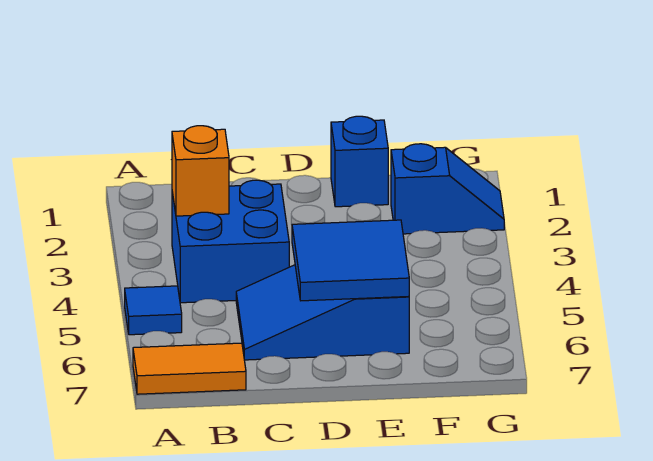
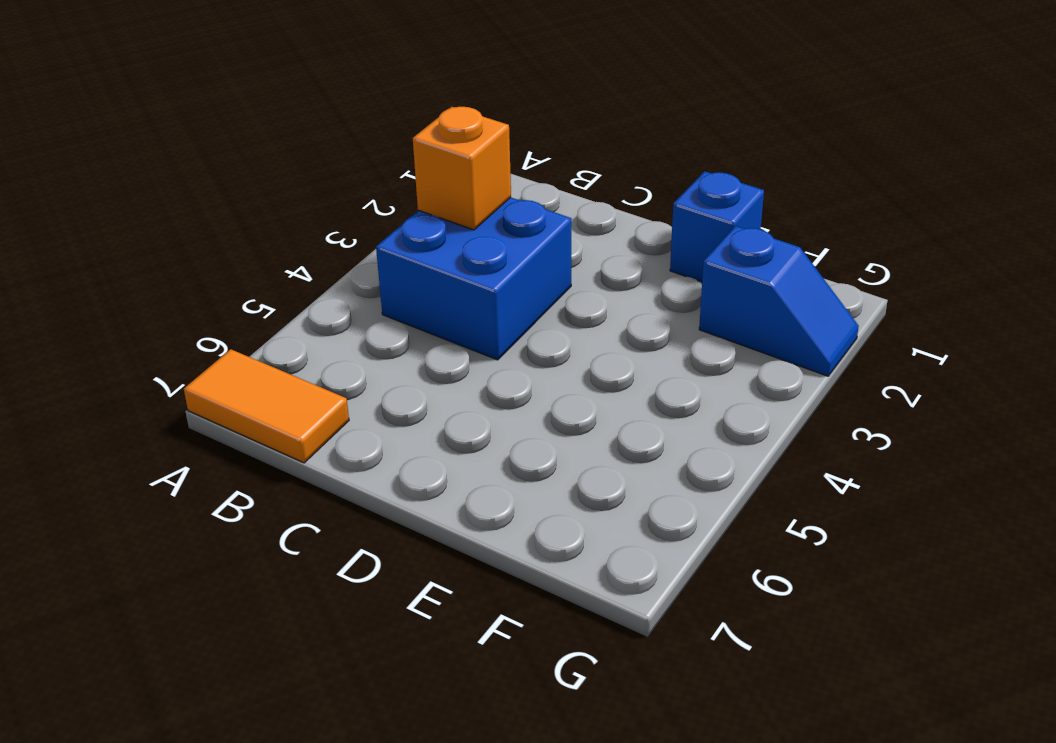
none -> blue 1x1 tile [125,286,182,335]
none -> blue 2x3 slope [236,265,409,360]

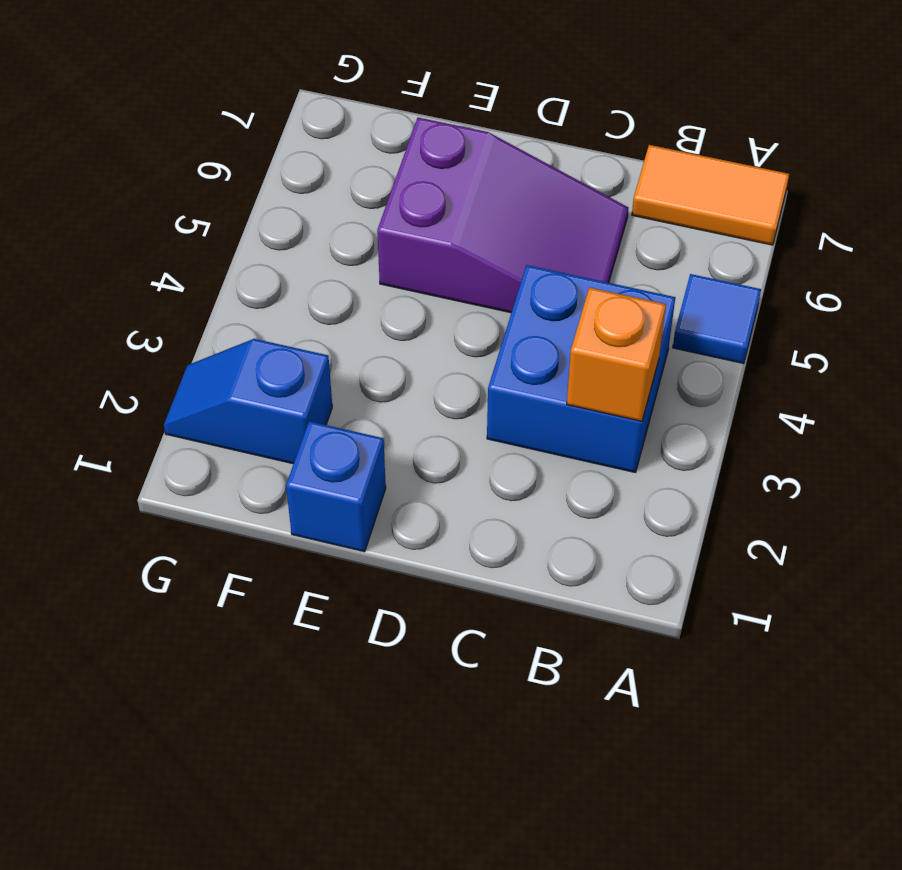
purple 2x3 slope [377,118,628,313] -> blue 2x3 slope [236,265,409,360]
none -> blue 2x2 tile [292,220,409,301]

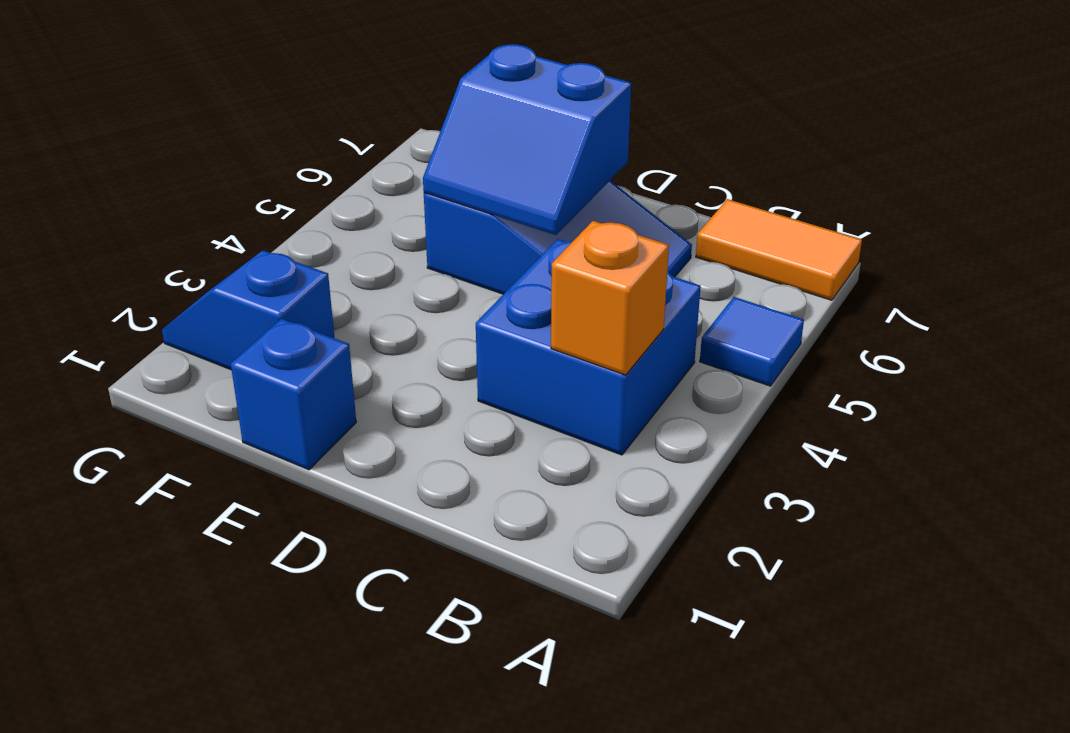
blue 2x2 slope [423,44,631,235] -> blue 2x2 tile [292,220,409,301]

